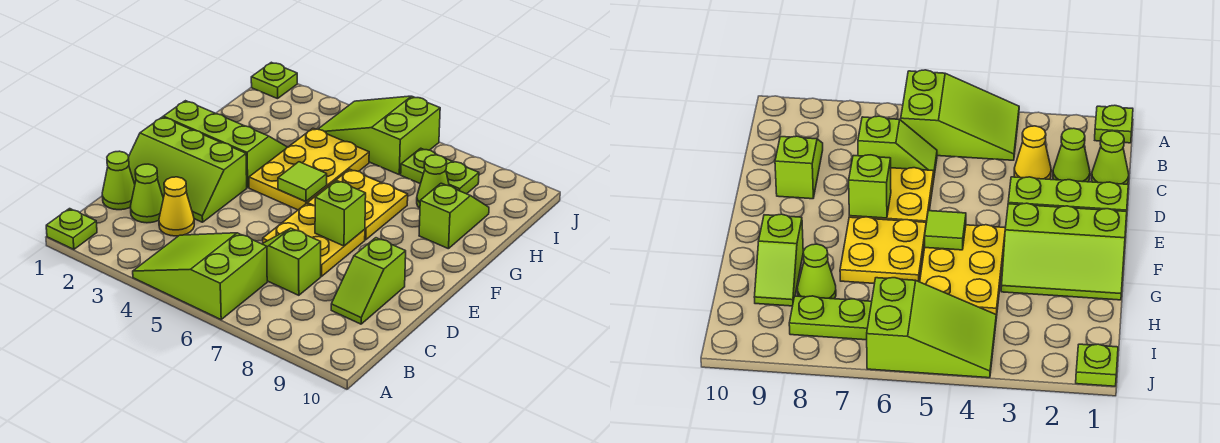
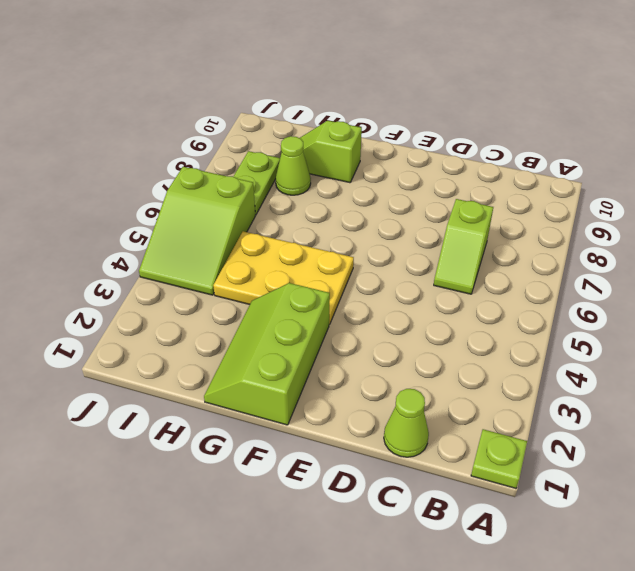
none -> lime 2x3 slope [133,233,267,319]
none -> lime 1x1 cone [130,164,163,223]
none -> yellow 1x1 cone [159,177,194,236]

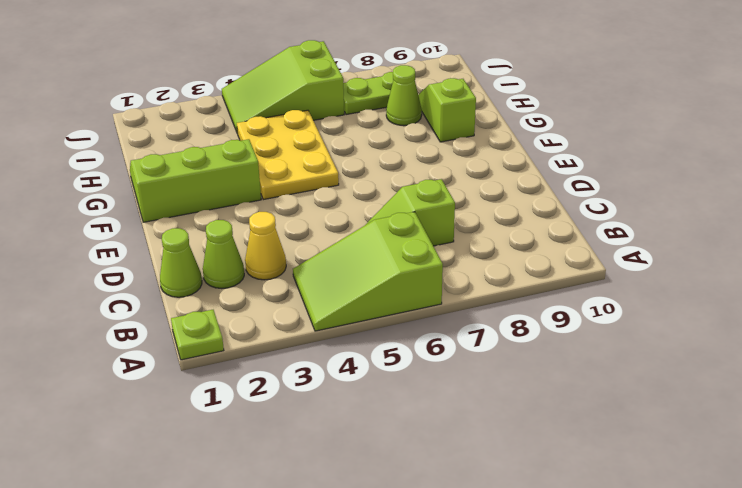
none -> lime 1x2 slope [331,238,406,324]
none -> lime 2x3 slope [129,117,247,222]
none -> yellow 2x2 plate [263,204,365,277]

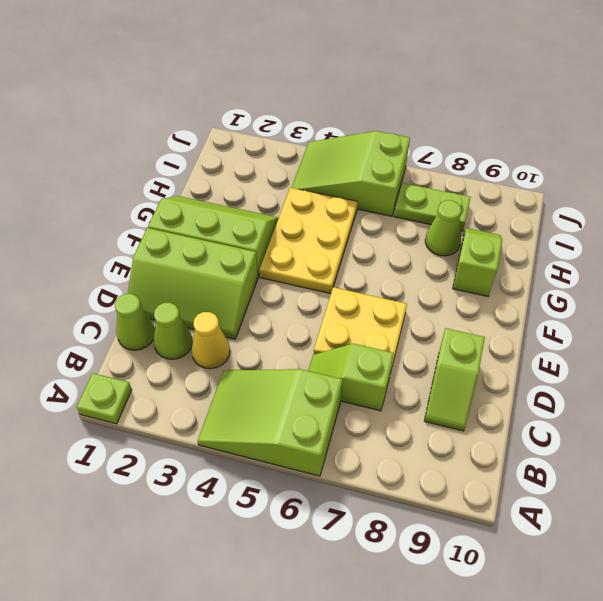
none -> yellow 2x2 plate [307,169,408,240]
none -> lime 1x1 plate [251,62,297,99]
none -> lime 1x1 brick [315,181,366,246]

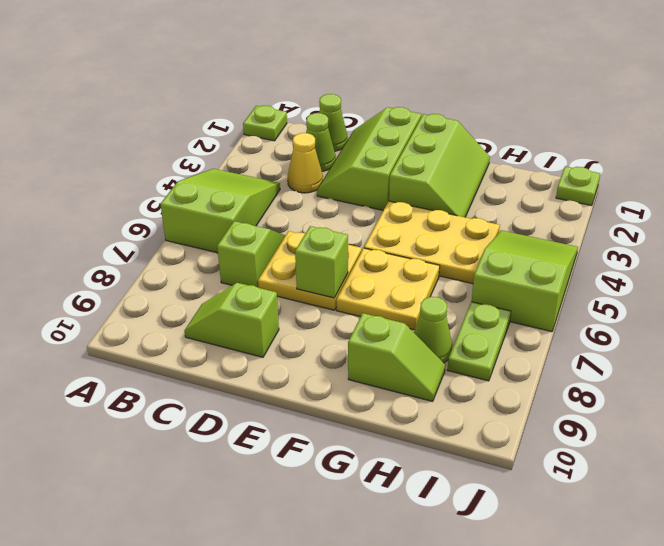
none -> lime 1x1 tile [278,162,327,202]

